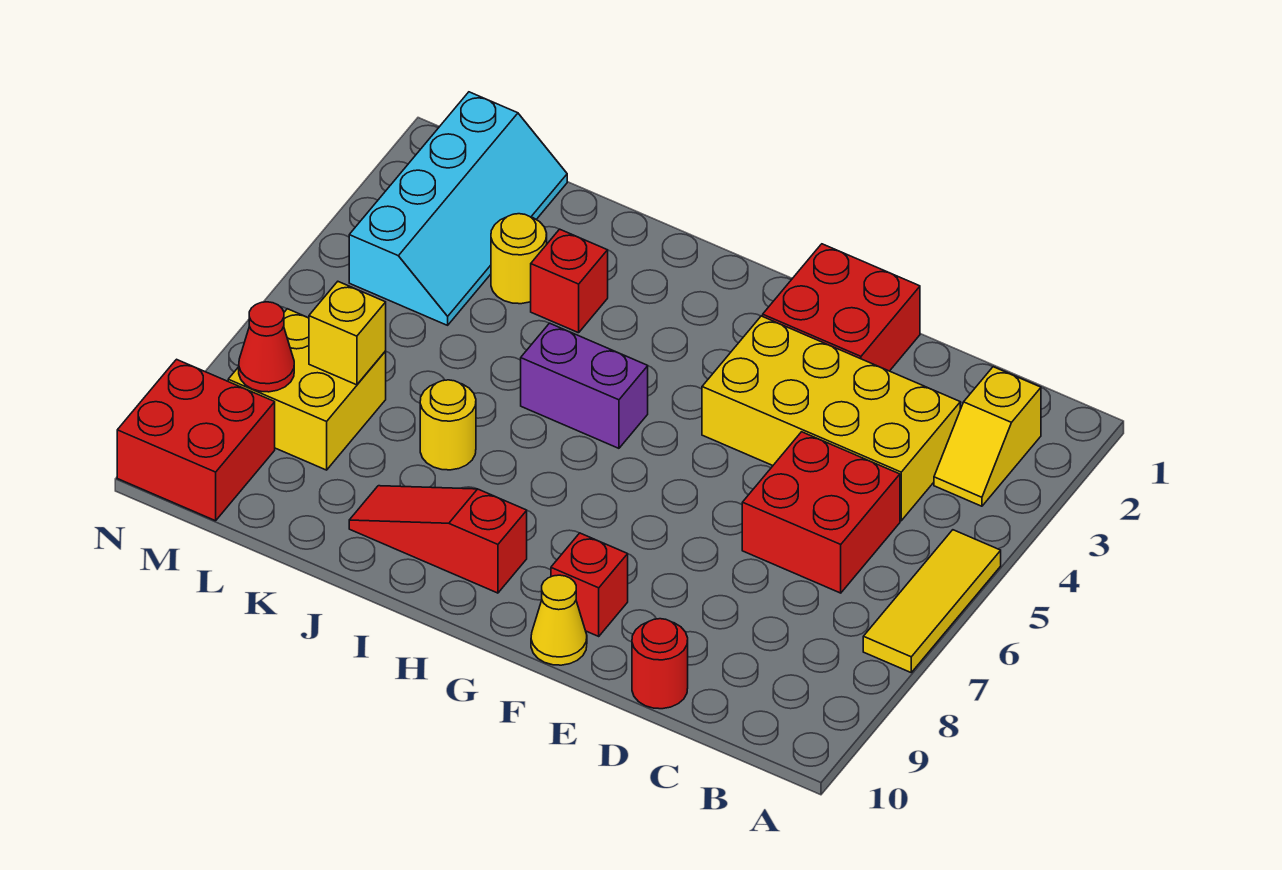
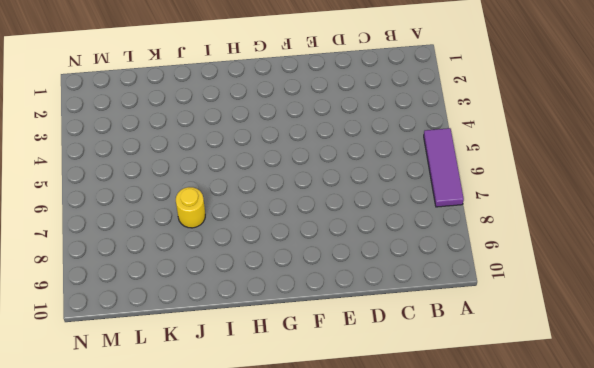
purple 1x3 tile [424,128,464,207] -> yellow 1x3 tile [863,530,1001,672]
none -> yellow 1x2 slope [934,367,1041,506]
none -> yellow 2x4 brick [702,316,960,521]
none -> red 2x2 brick [742,432,900,593]

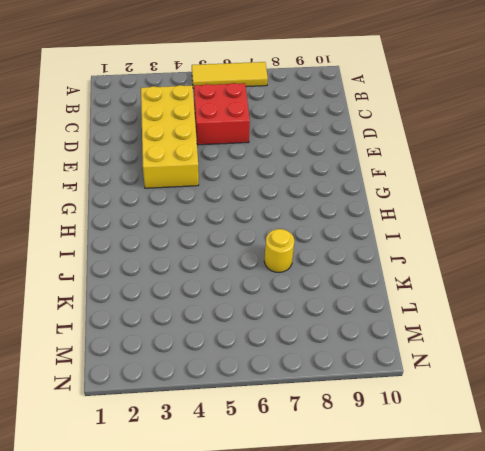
none -> yellow 1x2 slope [934,367,1041,506]
none -> red 1x1 round brick [632,619,688,709]
none -> red 2x2 brick [763,244,920,371]

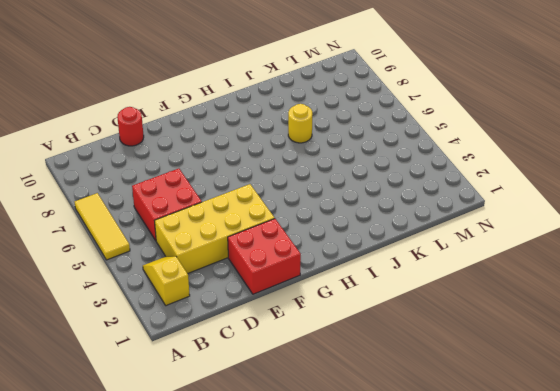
none -> red 1x1 brick [551,533,628,636]
none -> yellow 1x1 cone [531,575,587,665]
none -> purple 1x2 brick [521,323,648,448]

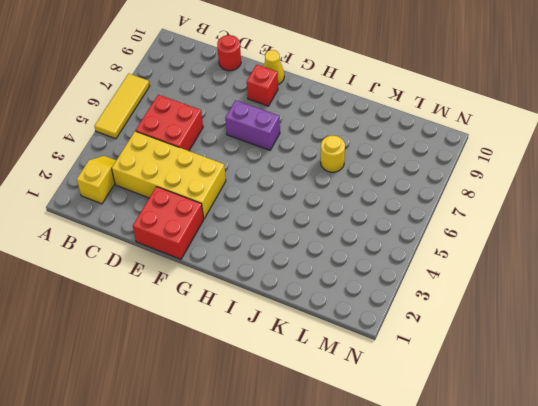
purple 1x2 brick [225,100,280,150] -> purple 1x2 brick moved to [521,323,648,448]
none -> red 1x3 slope [349,486,527,593]
none -> red 1x1 brick [531,229,608,333]
none -> yellow 1x1 round brick [491,214,547,304]

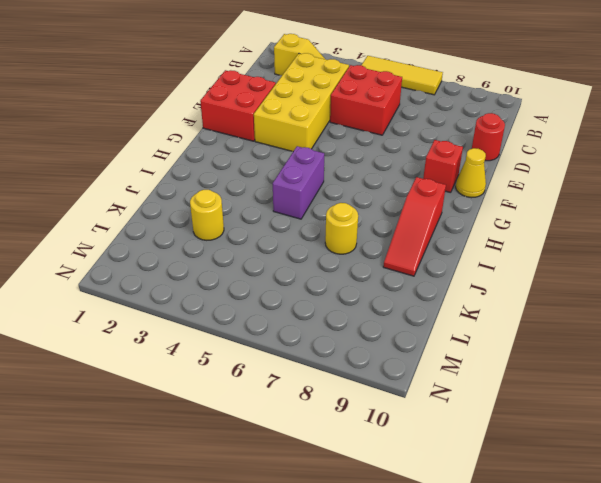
none -> red 1x1 brick [531,229,608,333]
none -> cyan 2x4 slope [349,92,567,325]
none -> yellow 2x2 brick [228,309,386,470]

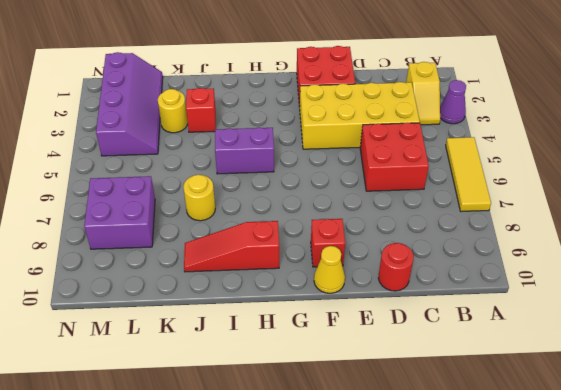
purple 1x1 cone [440,80,466,124] -> none
purple 2x4 slope [96,52,163,156] -> cyan 2x4 slope [349,92,567,325]
purple 2x2 brick [84,176,155,249] -> yellow 2x2 brick [228,309,386,470]
none -> red 2x2 brick [117,359,275,521]
none -> yellow 1x1 brick [309,282,386,385]
none -> red 1x1 cone [239,302,294,392]

